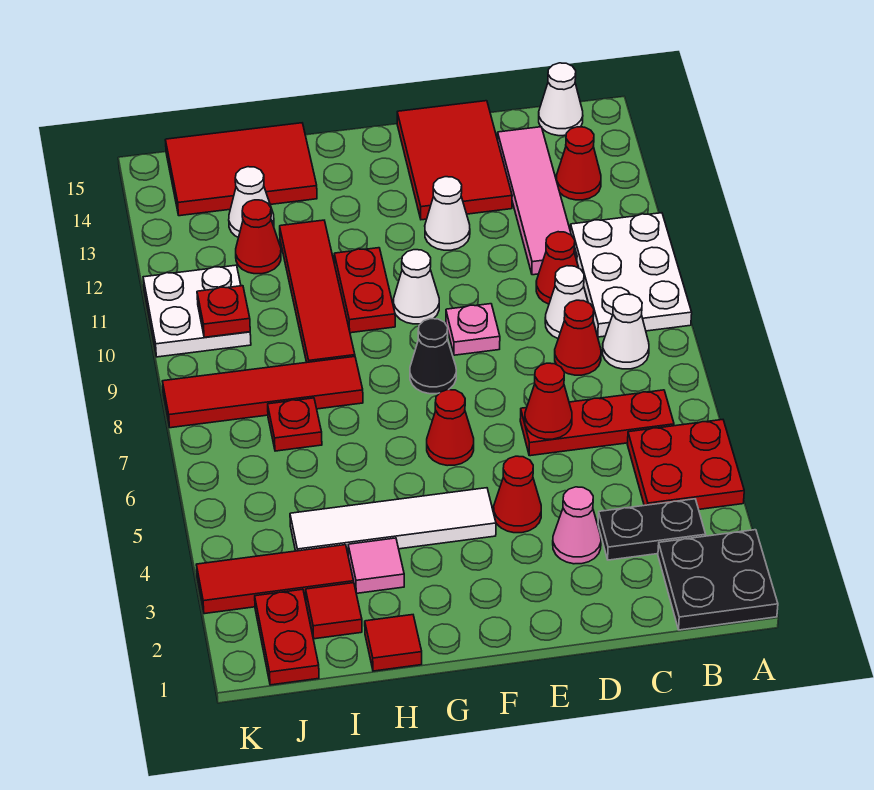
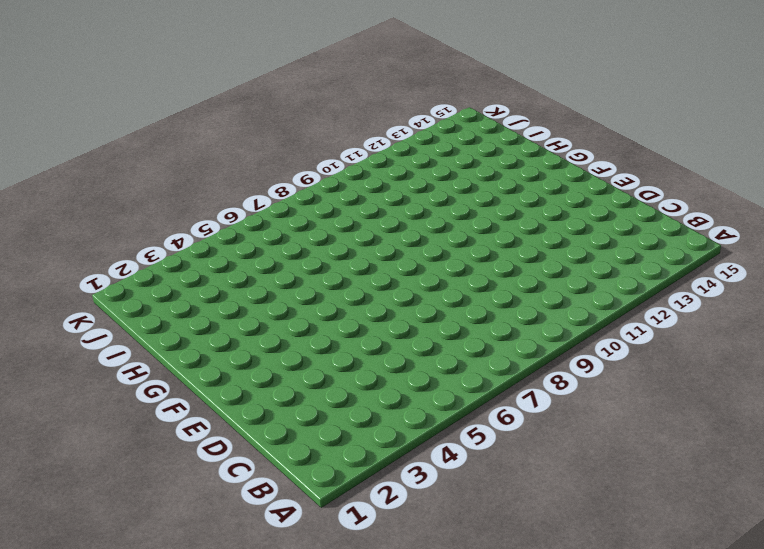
none -> black 2x2 plate [658,530,778,630]
none -> red 2x2 plate [627,420,744,509]
none -> white 2x3 plate [570,213,692,337]
none -> black 1x2 plate [598,499,706,560]

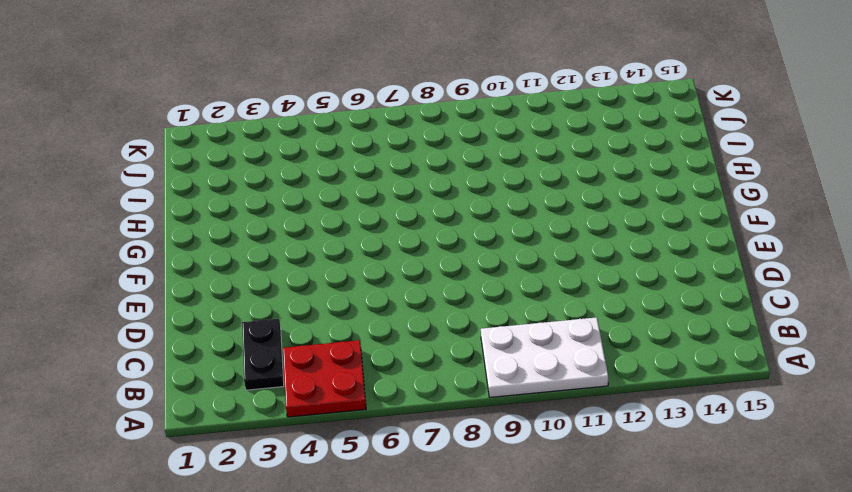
none -> black 2x2 plate [658,530,778,630]
none -> red 1x3 plate [520,390,674,456]
none -> white 1x1 cone [603,294,649,369]
none -> red 1x1 cone [556,127,601,200]

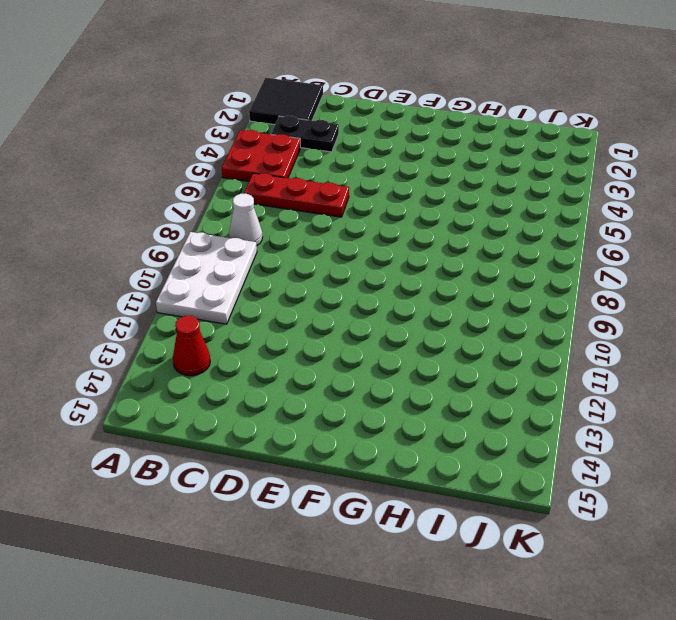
black 2x2 tile [249,78,323,125] -> black 2x2 plate [658,530,778,630]
none -> white 1x1 cone [539,63,583,136]
none -> red 1x1 cone [555,300,601,375]
none -> white 1x1 cone [545,266,588,338]
none -> red 1x1 cone [536,232,579,304]

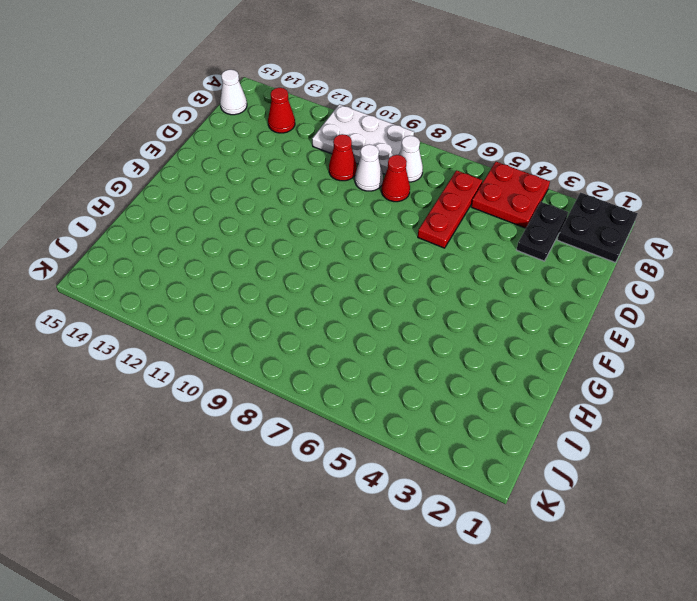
none -> pink 1x4 tile [498,127,577,275]
none -> pink 1x1 cone [553,487,601,564]
none -> red 2x3 tile [397,101,512,220]
none -> red 1x1 cone [494,456,541,533]

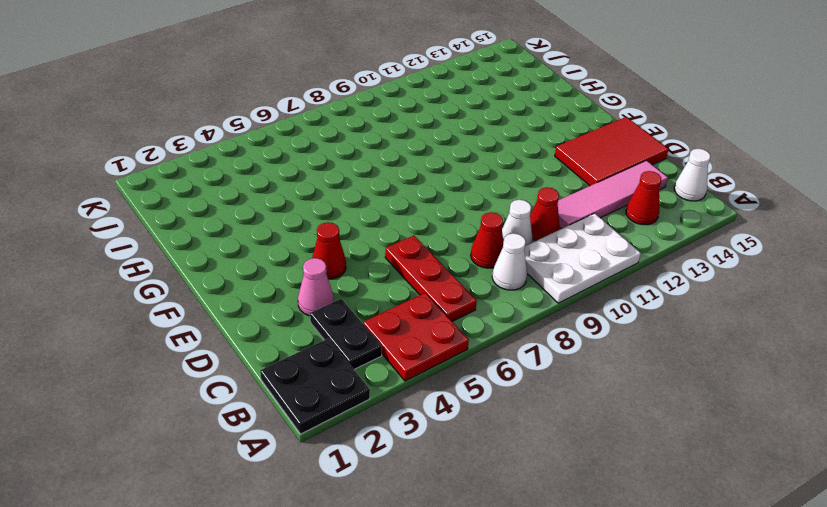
none -> pink 1x1 plate [446,304,500,355]
none -> white 1x1 cone [425,177,470,250]
none -> white 1x4 tile [290,488,496,553]
none -> red 1x1 cone [427,390,474,466]

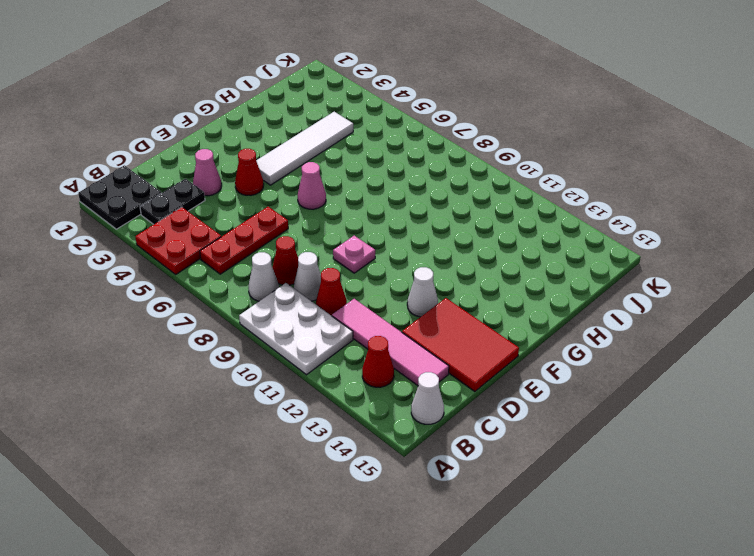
pink 1x1 cone [298,162,326,209] -> red 1x1 cone [427,390,474,466]
none -> black 1x1 cone [410,319,456,394]
none -> white 1x1 cone [394,250,439,324]
none -> red 1x2 plate [334,248,395,333]
none -> red 1x1 tile [365,615,422,671]

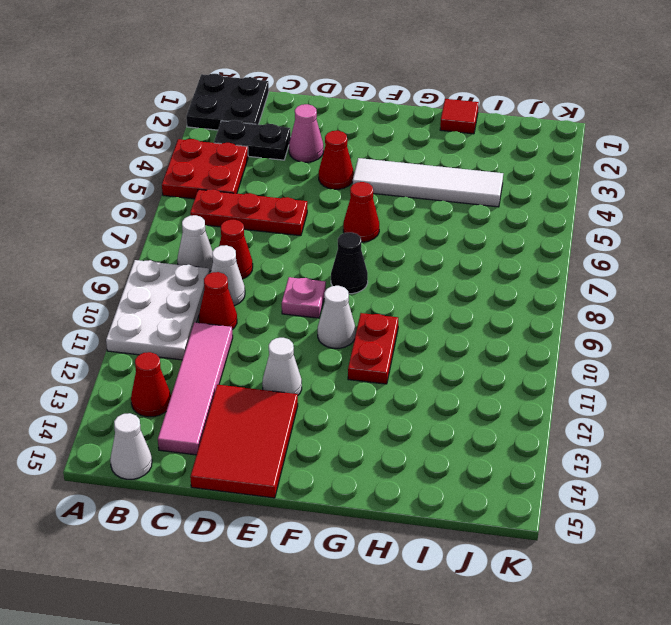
none -> pink 1x1 tile [348,538,404,593]
none -> red 1x4 tile [162,356,363,428]
none -> red 1x4 tile [280,220,355,362]
none -> red 2x3 tile [165,123,317,216]

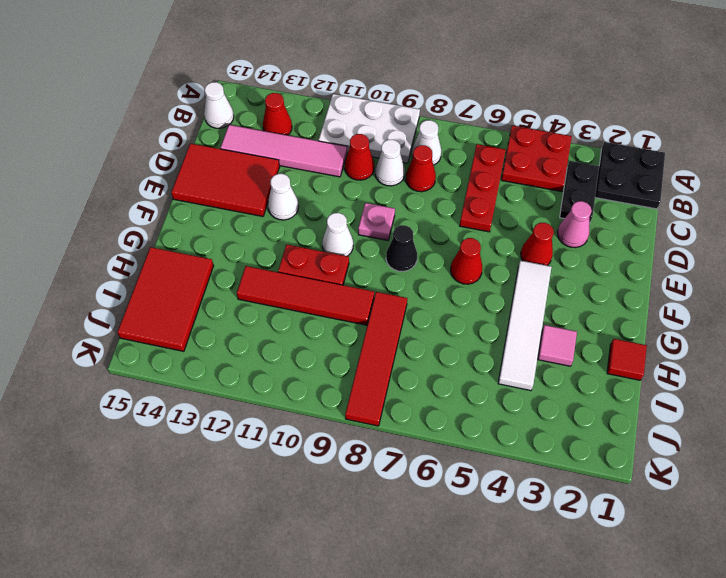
none -> red 1x1 tile [306,583,362,639]
none -> red 1x3 tile [196,545,354,614]
none -> red 1x1 plate [268,398,322,451]
none -> red 1x1 cone [236,200,281,274]

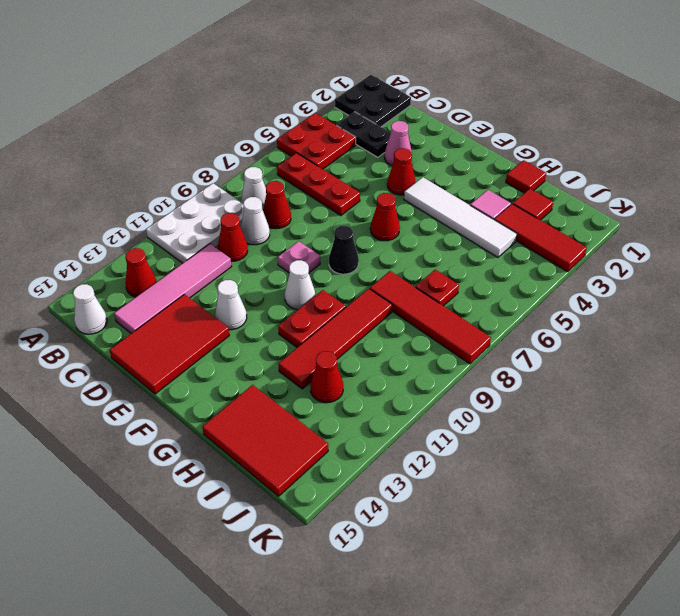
none -> white 1x1 cone [229,167,274,237]
none -> red 1x2 plate [255,589,319,685]
none -> white 2x2 plate [143,265,251,357]
none -> red 1x1 cone [525,363,572,439]

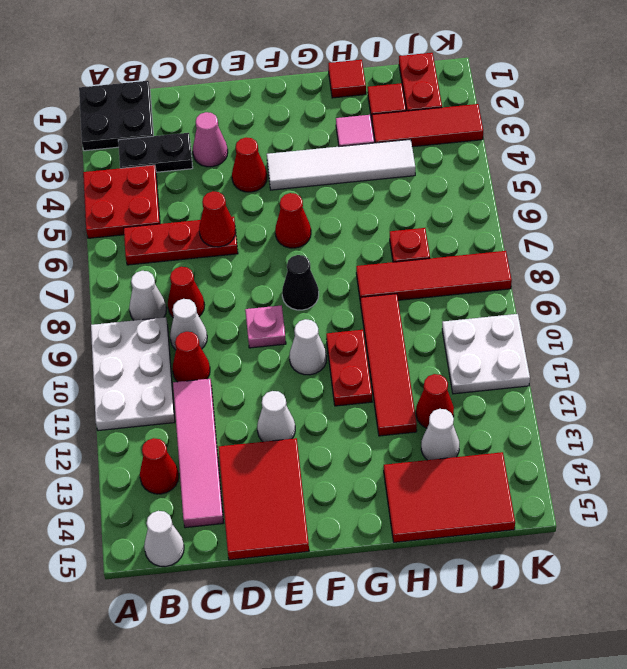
none -> red 1x1 plate [197,286,250,337]

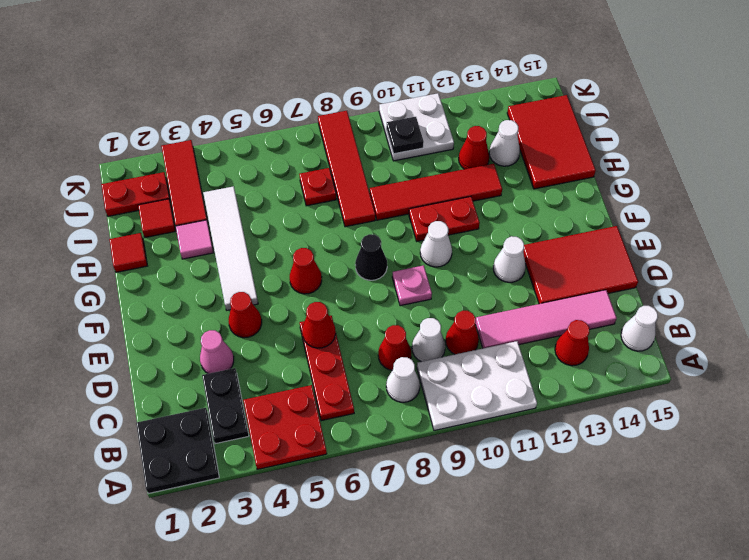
black 1x1 plate [386,117,424,154] -> red 1x1 plate [197,286,250,337]

